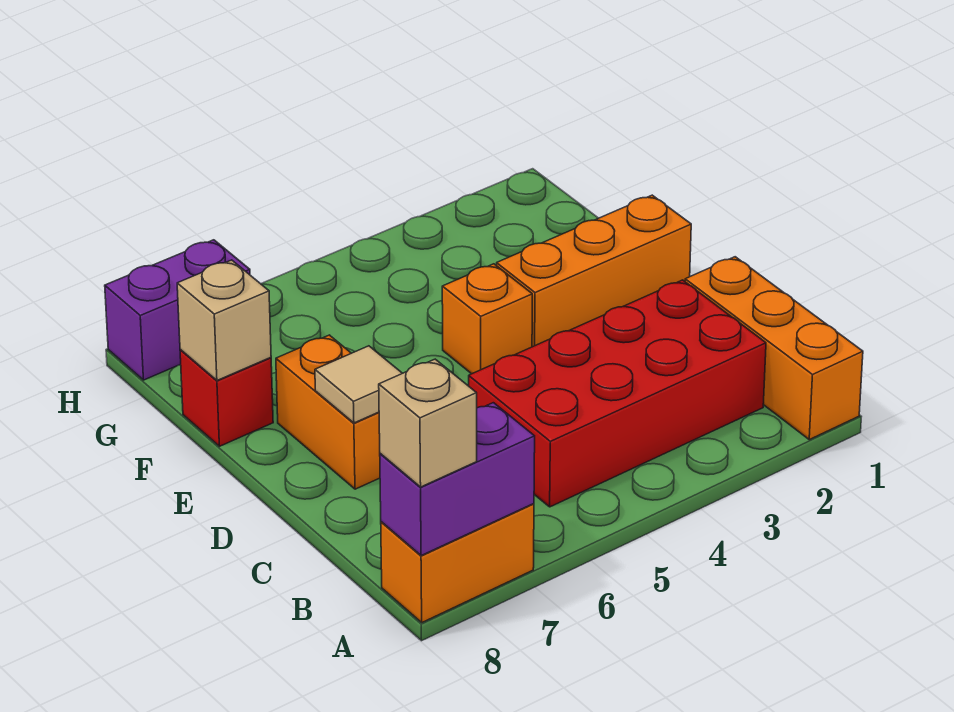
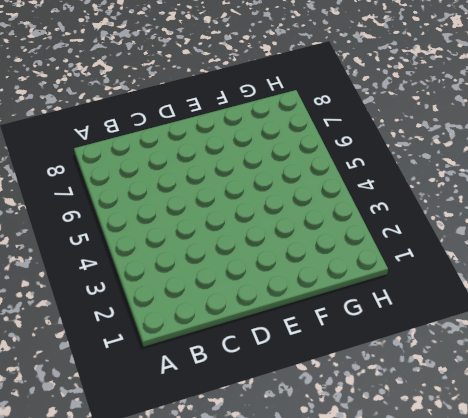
none -> orange 1x3 brick [685,257,863,440]
none -> orange 1x2 brick [381,504,534,622]
none -> red 2x4 brick [469,280,766,507]

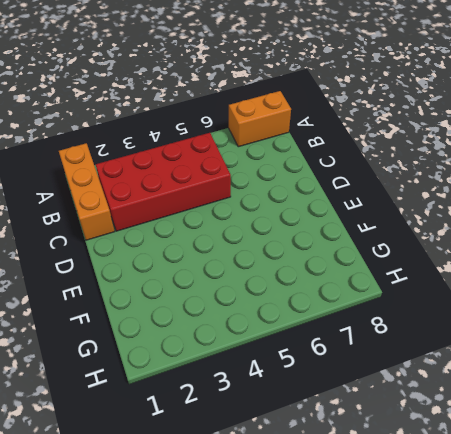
none -> orange 1x2 brick [276,335,380,489]
none -> orange 1x3 brick [496,195,691,347]
none -> orange 1x1 brick [442,264,532,374]

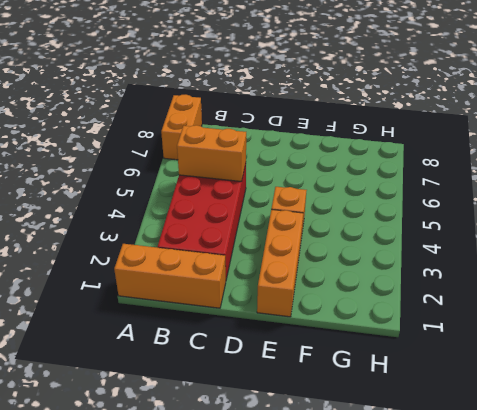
orange 1x2 brick [177,125,246,182] -> orange 1x2 brick moved to [276,335,380,489]
none -> red 1x1 brick [180,350,273,446]
none -> purple 1x2 brick [105,240,250,380]
none -> purple 1x2 brick [380,403,535,556]

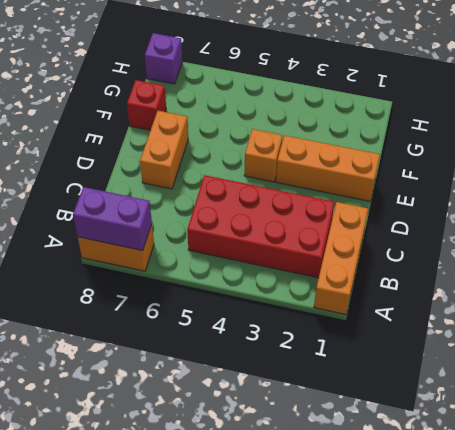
purple 1x1 brick [145,33,182,84] -> purple 1x2 brick [105,240,250,380]
none -> tan 1x1 tile [315,346,402,423]
none -> tan 1x1 brick [177,260,271,380]
none -> tan 1x1 brick [379,359,477,487]

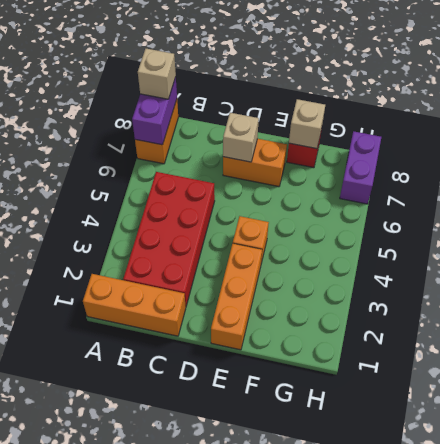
tan 1x1 brick [223,113,259,162] -> tan 1x1 tile [315,346,402,423]

